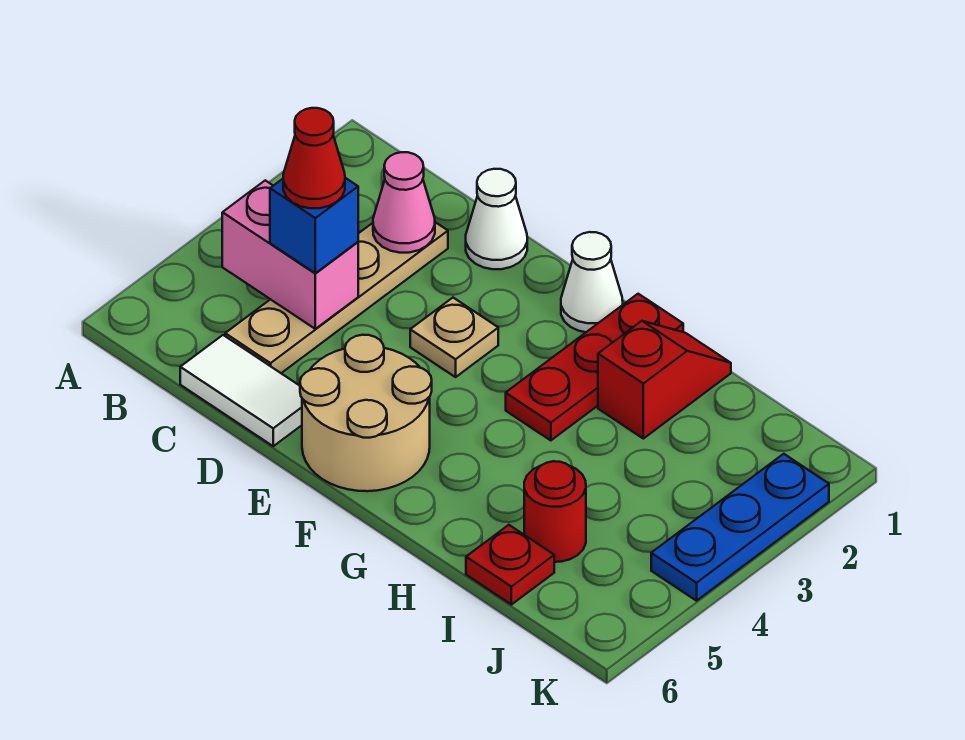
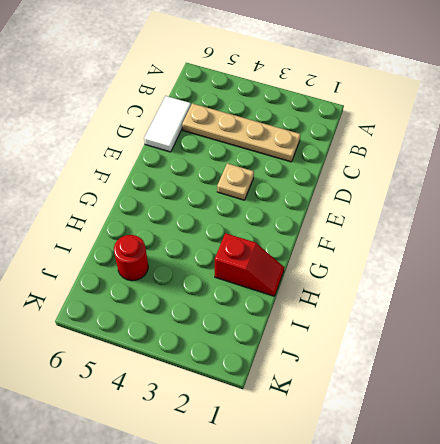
none -> white 1x1 cone [466,169,527,269]
none -> tan 2x2 round brick [300,335,432,491]
none -> white 1x1 cone [561,232,623,332]

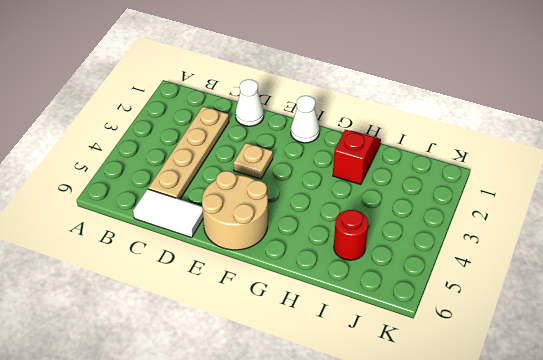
none -> red 1x3 plate [506,294,683,440]
none -> red 1x1 plate [466,525,554,605]
none -> blue 1x3 plate [651,454,829,601]

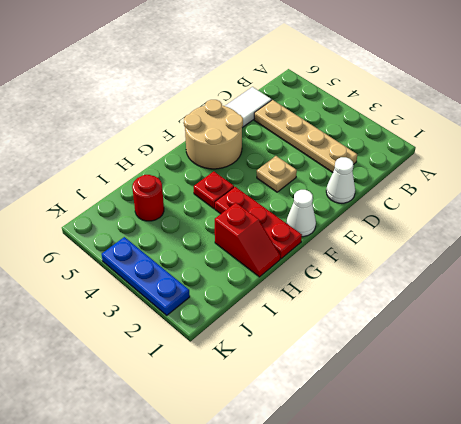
red 1x1 plate [194,171,234,209] -> red 1x1 plate moved to [466,525,554,605]
none -> pink 1x2 brick [222,180,358,329]
none -> pink 1x1 cone [373,152,435,253]
none -> blue 1x1 brick [270,178,358,273]

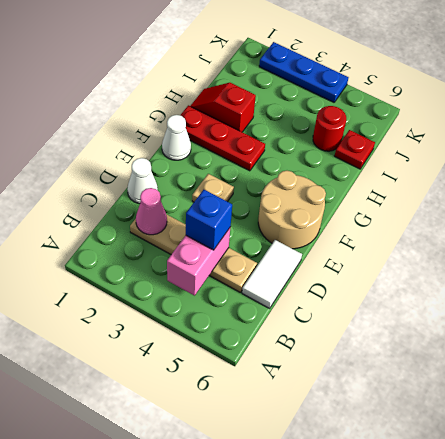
none -> red 1x1 cone [283,108,345,208]

